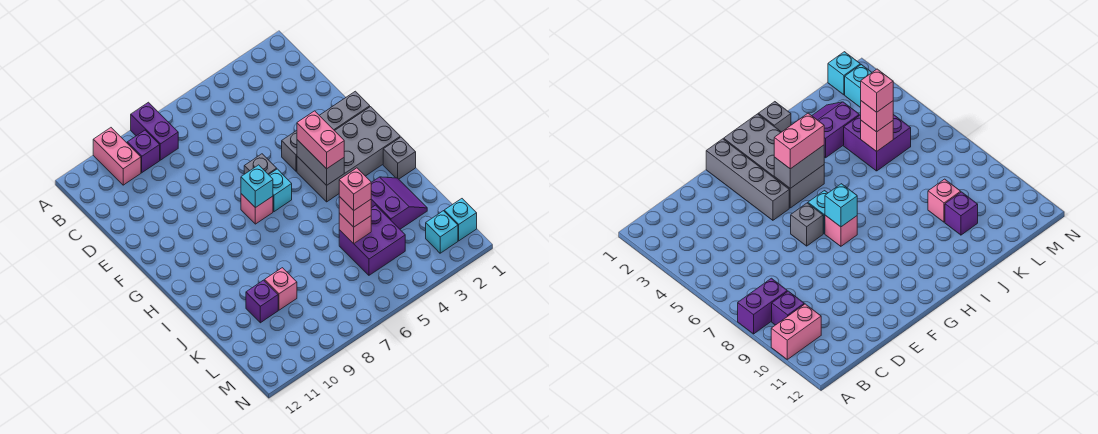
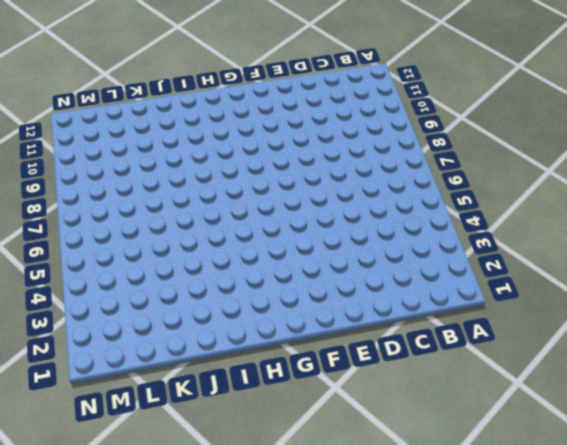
none -> purple 1x2 brick [131,102,178,160]
none -> pink 1x2 brick [93,128,141,185]
none -> purple 1x1 brick [127,130,160,173]

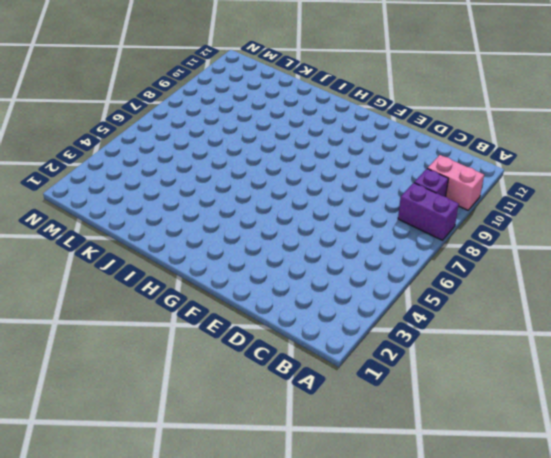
none -> grey 1x4 brick [282,91,370,171]
none -> grey 1x1 brick [244,154,277,175]
none -> grey 2x4 brick [297,107,400,202]

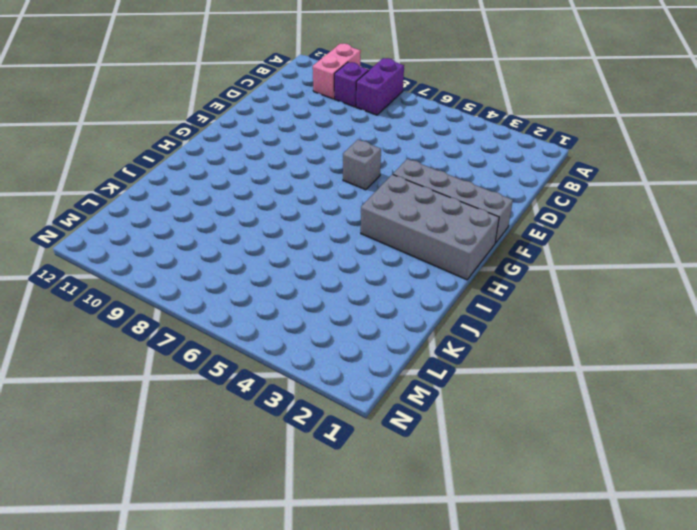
none -> cyan 1x1 brick [269,169,292,212]
none -> pink 1x1 brick [241,194,273,224]
none -> grey 1x1 brick [383,137,416,179]

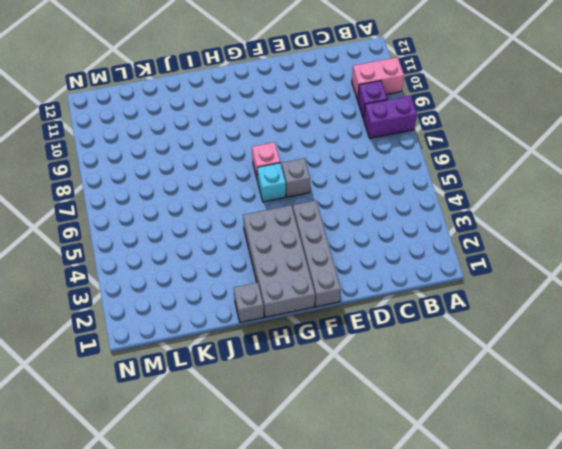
none -> purple 2x2 slope [371,177,427,229]
none -> purple 2x2 brick [339,205,405,275]
none -> pink 1x1 brick [265,268,297,310]

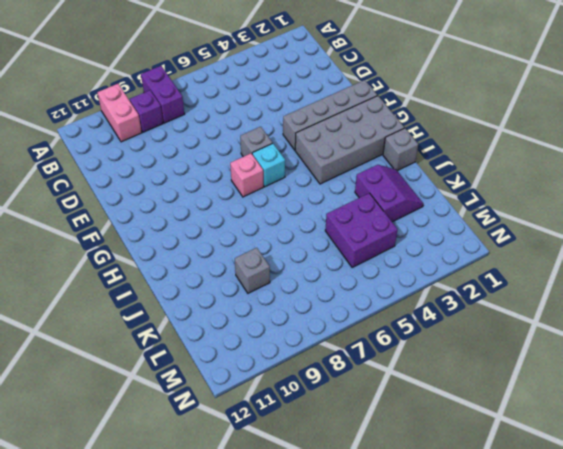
grey 1x1 brick [235,248,270,293] -> pink 1x1 brick [265,268,297,310]
none -> purple 1x1 brick [246,280,278,323]
none -> cyan 1x1 brick [444,199,477,241]
none -> cyan 1x1 brick [426,211,458,253]

